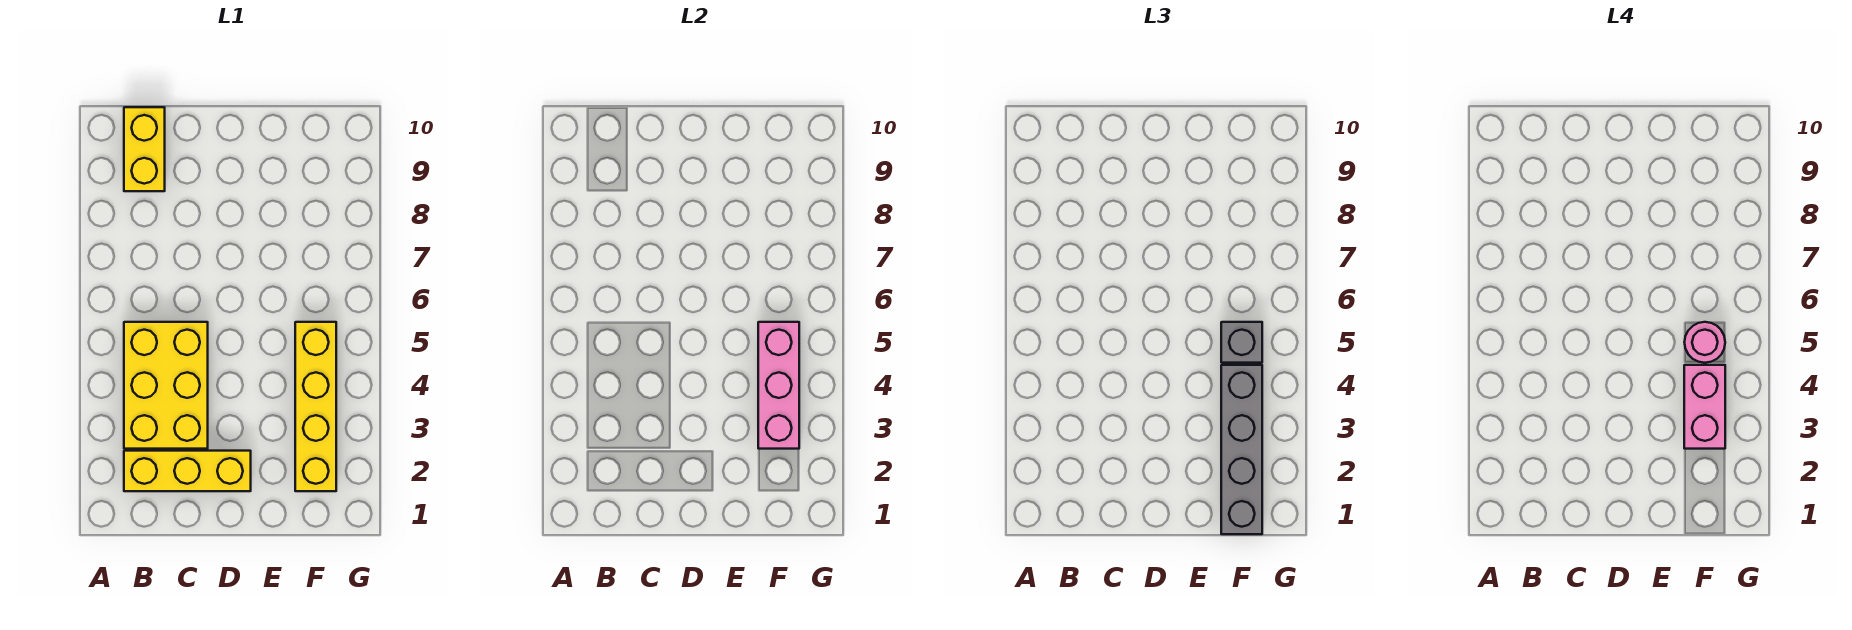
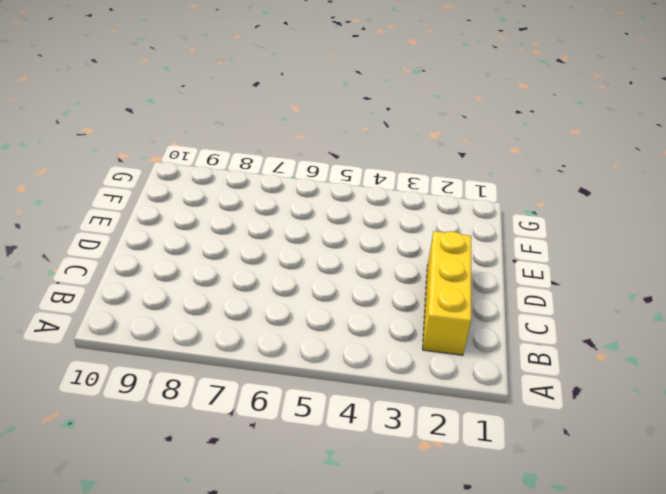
none -> yellow 2x3 brick [124,322,208,449]
none -> yellow 1x2 brick [124,107,165,191]

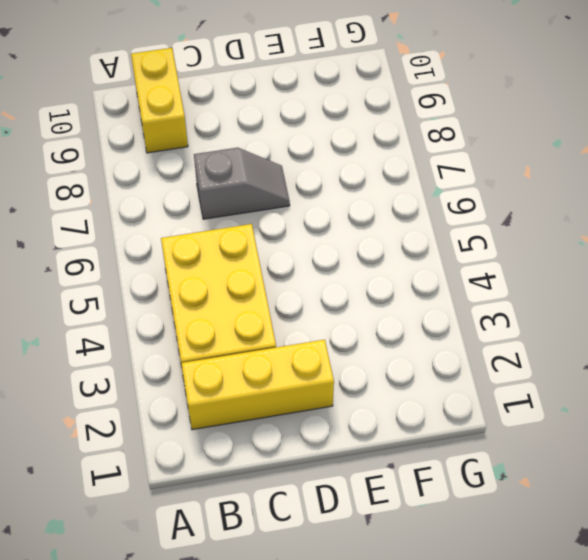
grey 1x2 slope [194,148,290,219] -> none
none -> yellow 1x4 brick [295,322,336,491]
none -> pink 1x3 brick [758,322,799,449]

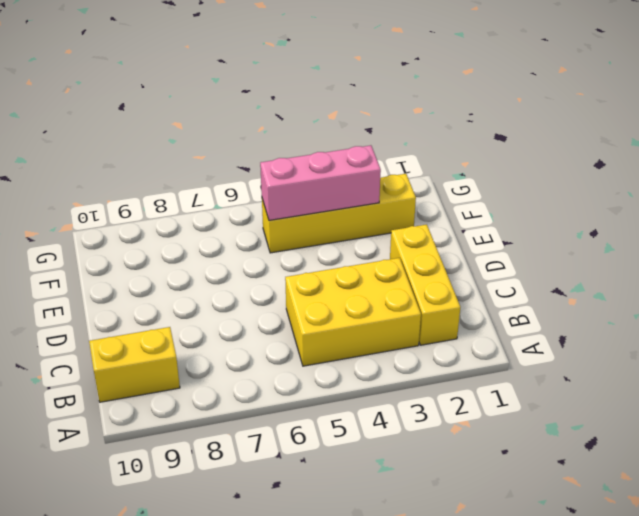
none -> grey 1x4 brick [1221,365,1262,534]
none -> grey 1x1 brick [1221,322,1262,363]

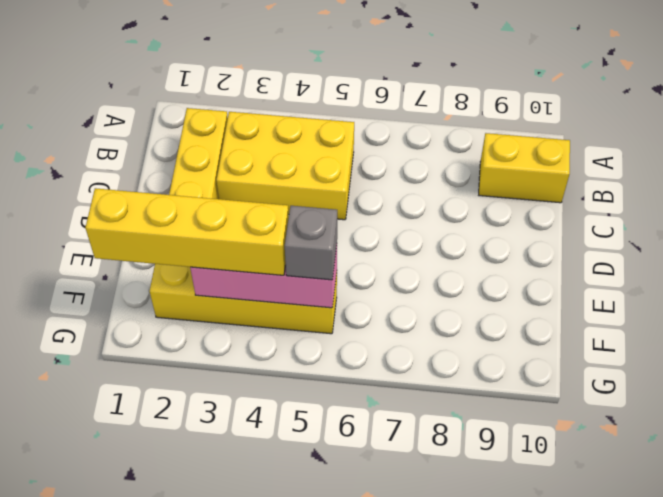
yellow 1x4 brick [85,188,289,275] -> grey 1x4 brick [1221,365,1262,534]
none -> pink 1x2 brick [1684,365,1725,449]
none -> pink 1x1 round brick [1684,322,1725,363]

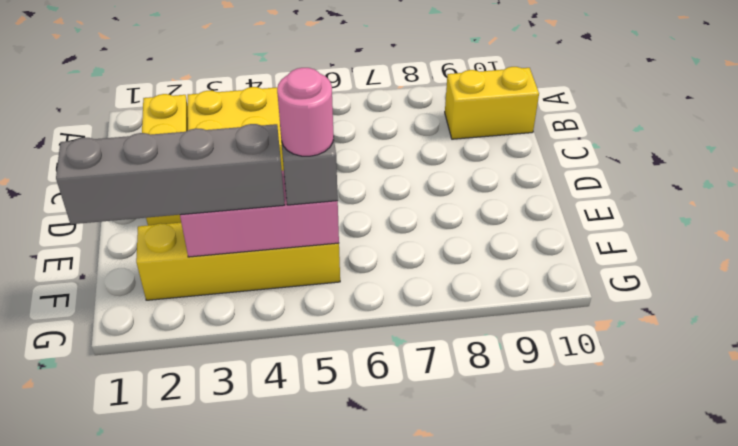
none -> pink 1x2 brick [1684,365,1725,449]

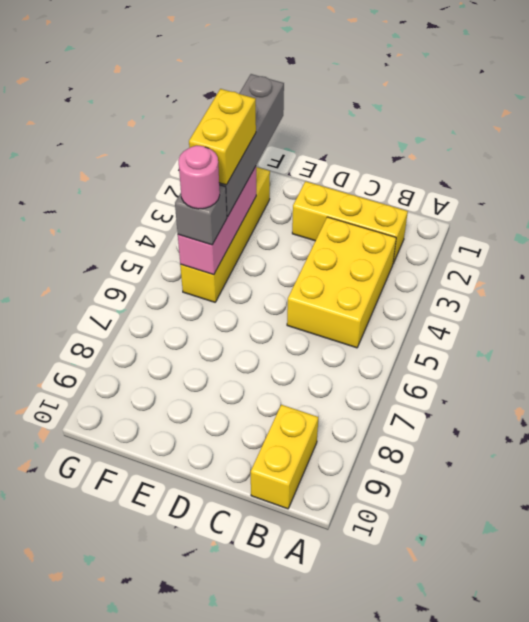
yellow 1x2 brick [189,89,256,185] -> pink 1x2 brick [1684,365,1725,449]

